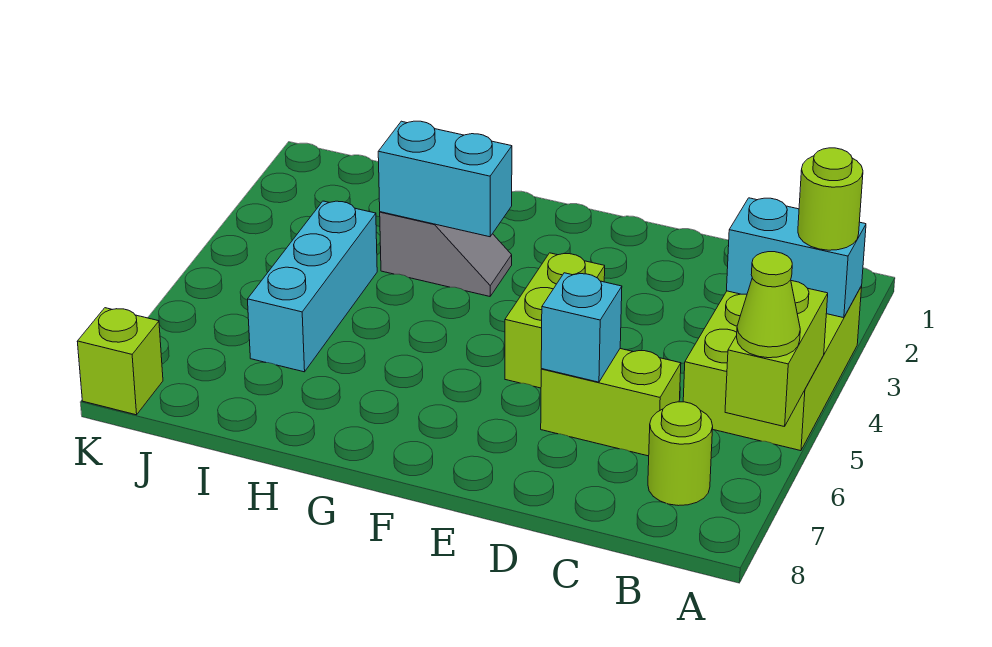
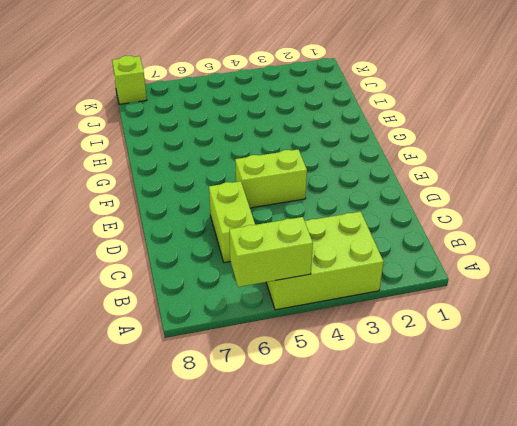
none -> lime 1x1 round brick [648,402,713,506]
none -> grey 1x2 slope [380,212,512,296]
none -> cyan 1x3 brick [248,201,377,372]

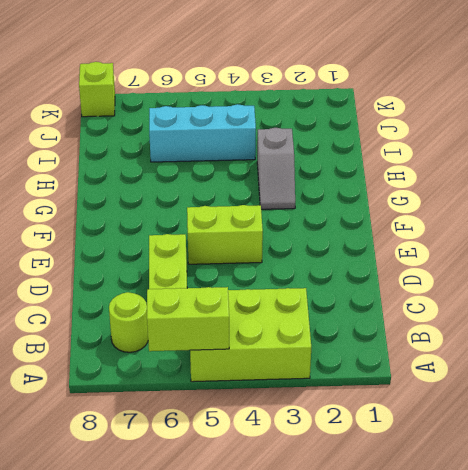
none -> cyan 1x2 brick [727,198,866,318]
none -> cyan 1x1 brick [541,273,622,382]
none -> cyan 1x2 brick [378,121,512,237]

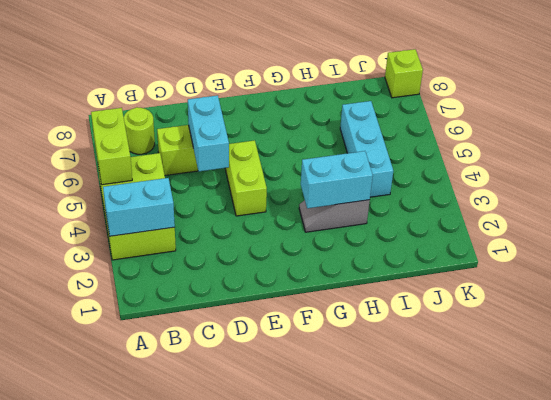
cyan 1x2 brick [188,95,229,171] -> cyan 1x1 brick [541,273,622,382]
none -> lime 1x1 round brick [798,148,863,250]
none -> lime 1x1 cone [737,252,800,358]

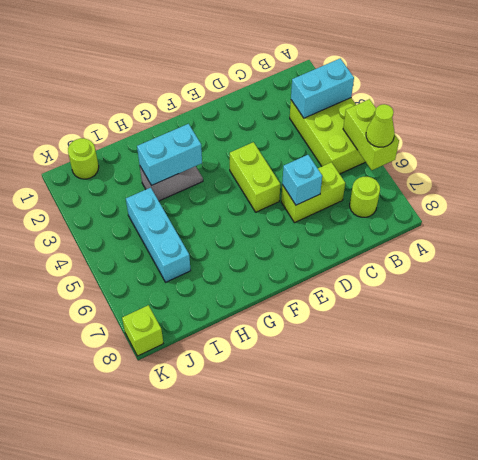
lime 1x1 round brick [68,138,99,179] -> lime 1x1 round brick moved to [798,148,863,250]

